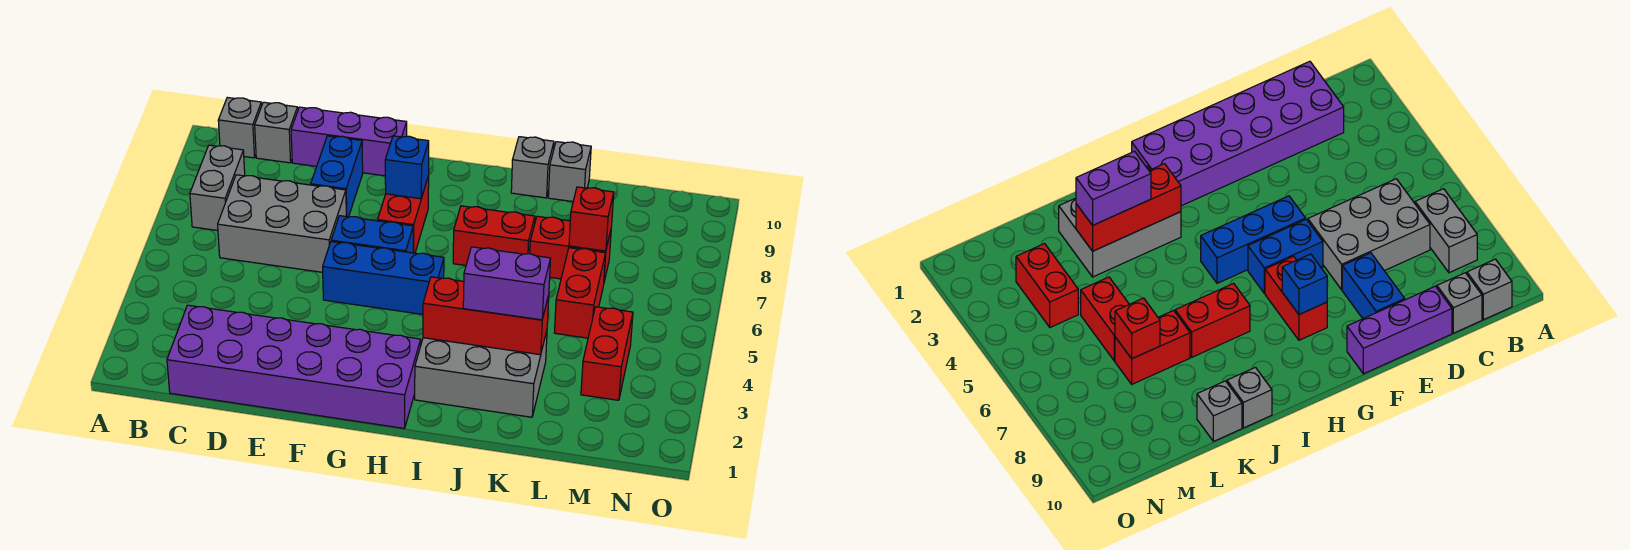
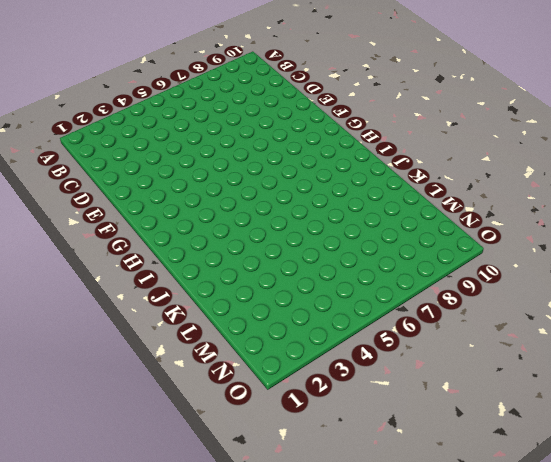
none -> grey 1x2 brick [190,145,245,231]
none -> grey 1x1 brick [218,97,262,158]
none -> purple 2x6 brick [167,305,421,428]

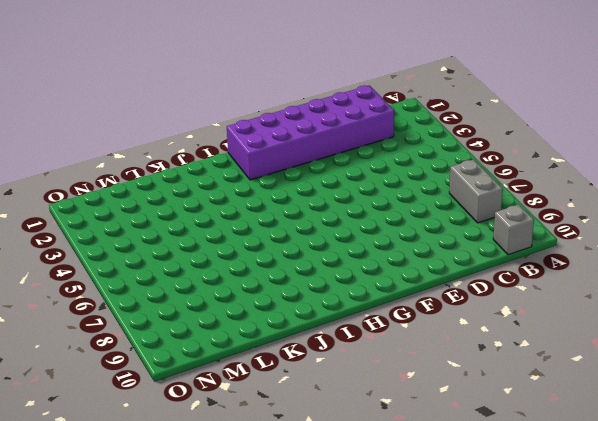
none -> grey 2x3 brick [218,175,346,272]
none -> grey 1x1 brick [255,102,298,163]
none -> purple 1x3 brick [291,107,407,176]

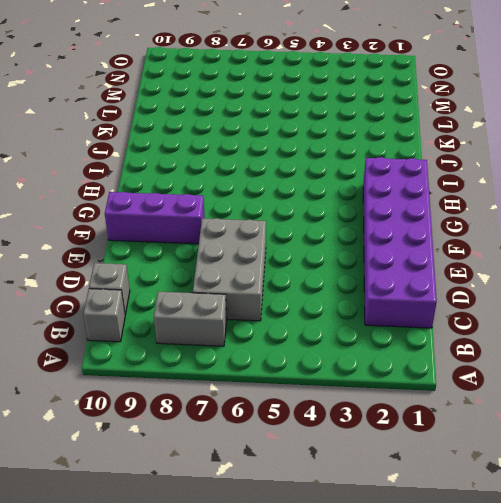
purple 1x3 brick [105,192,205,244] -> purple 1x3 brick turned to [291,107,407,176]
none -> blue 1x2 brick [311,136,363,217]
none -> blue 1x3 brick [323,242,444,314]
none -> blue 1x2 brick [331,216,413,253]

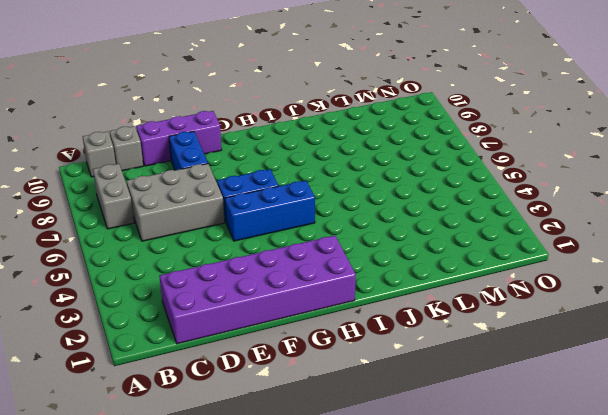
none -> red 1x2 brick [378,176,429,253]
none -> grey 2x3 brick [415,331,547,417]
none -> red 1x2 brick [453,206,535,266]

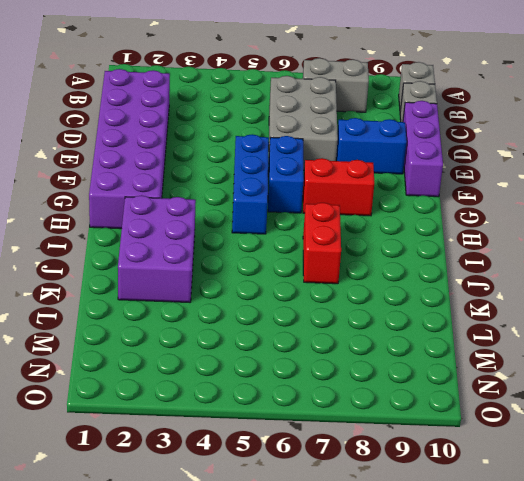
purple 2x3 brick [118,195,196,302] -> grey 2x3 brick [415,331,547,417]
none -> grey 1x1 brick [511,137,554,198]
none -> red 1x2 brick [530,216,611,281]
none -> grey 1x1 brick [548,142,591,202]

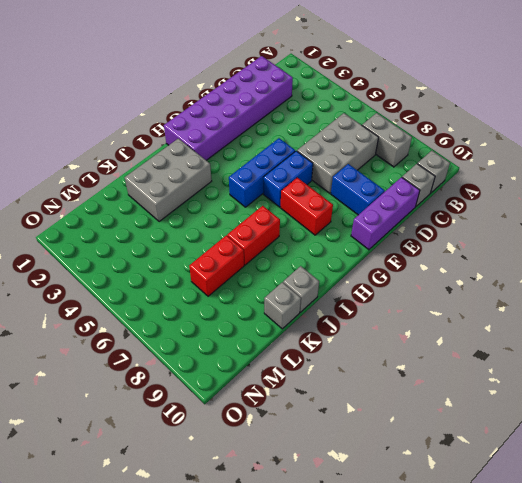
none -> red 1x2 brick [554,248,606,338]
none -> red 1x2 brick [581,307,633,400]
none -> blue 1x1 brick [385,136,429,199]

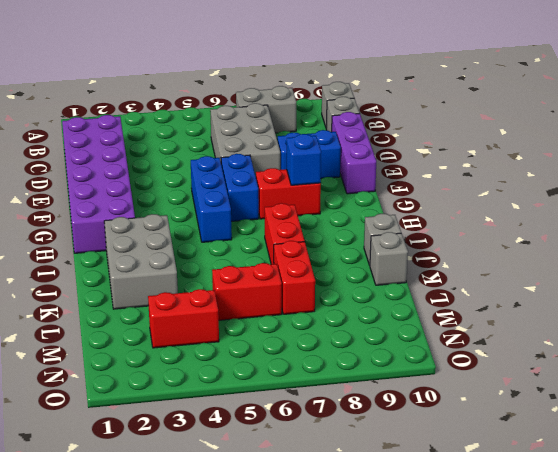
none -> red 1x3 brick [423,277,549,355]
none -> red 1x1 brick [569,187,614,251]
none -> purple 1x2 brick [463,247,551,320]

